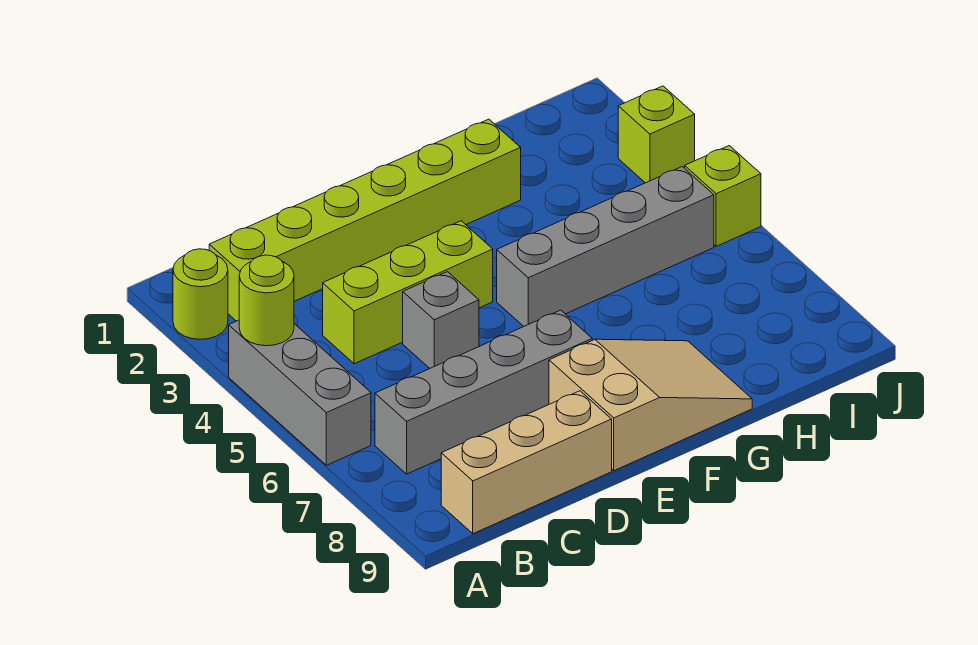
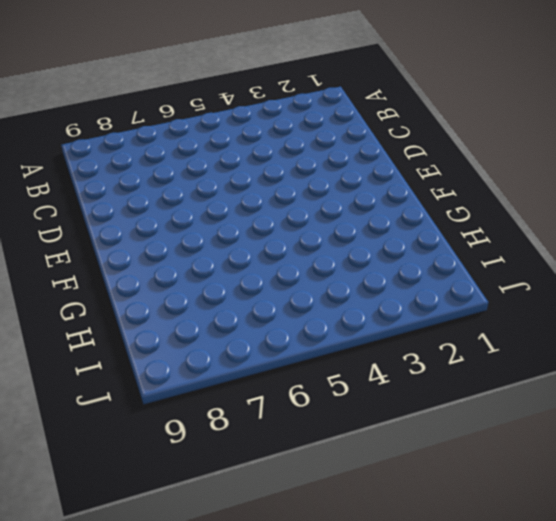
none -> lime 1x1 round brick [173,249,228,339]
none -> grey 1x3 brick [229,320,371,465]
none -> lime 1x6 brick [209,119,521,321]

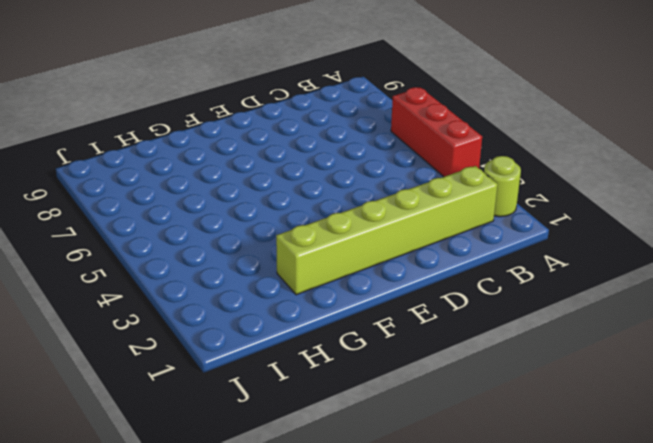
red 1x3 brick [391,87,482,177] -> grey 1x3 brick [229,320,371,465]
none -> grey 1x4 brick [375,310,592,474]
none -> tan 1x3 brick [441,391,612,534]
none -> lime 1x3 brick [323,221,493,364]

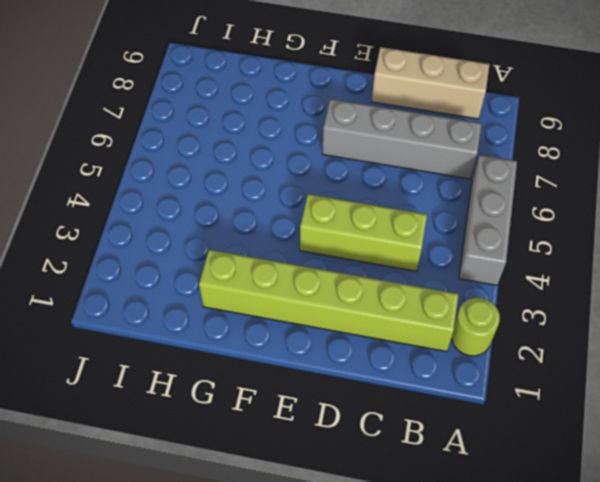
none -> grey 1x1 brick [403,272,479,368]
none -> tan 2x3 slope [549,339,752,471]
none -> grey 1x4 brick [497,167,714,326]

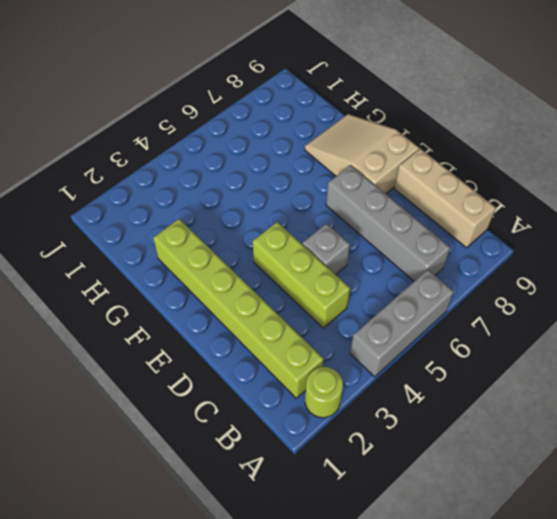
none -> grey 1x4 brick [497,167,714,326]
none -> lime 1x1 brick [618,86,695,183]
none -> lime 1x1 brick [685,146,761,246]

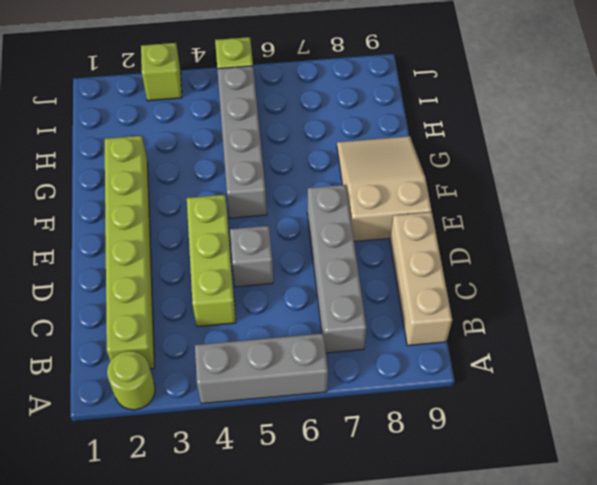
none -> lime 1x1 round brick [239,255,294,346]

